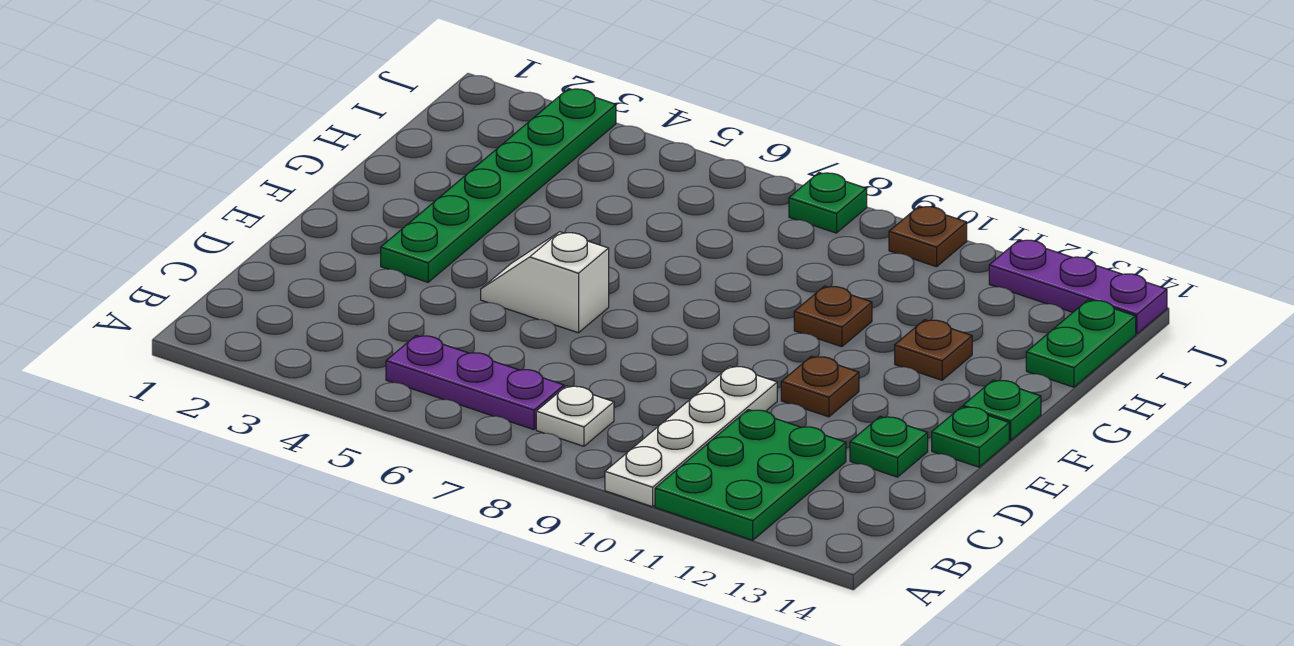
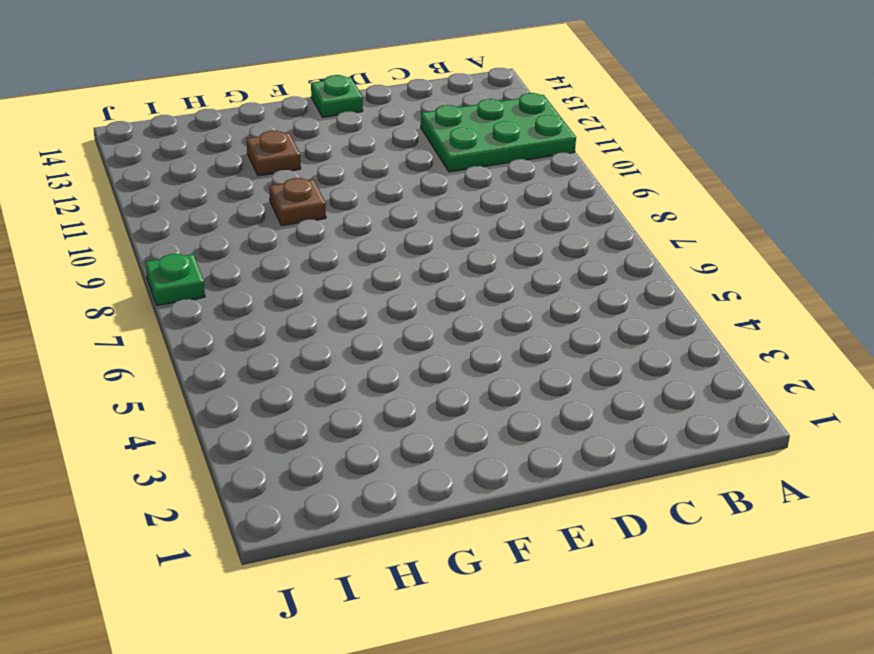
none -> white 1x4 plate [605,366,777,507]
none -> purple 1x3 plate [386,335,564,430]
none -> white 1x1 plate [536,386,614,446]

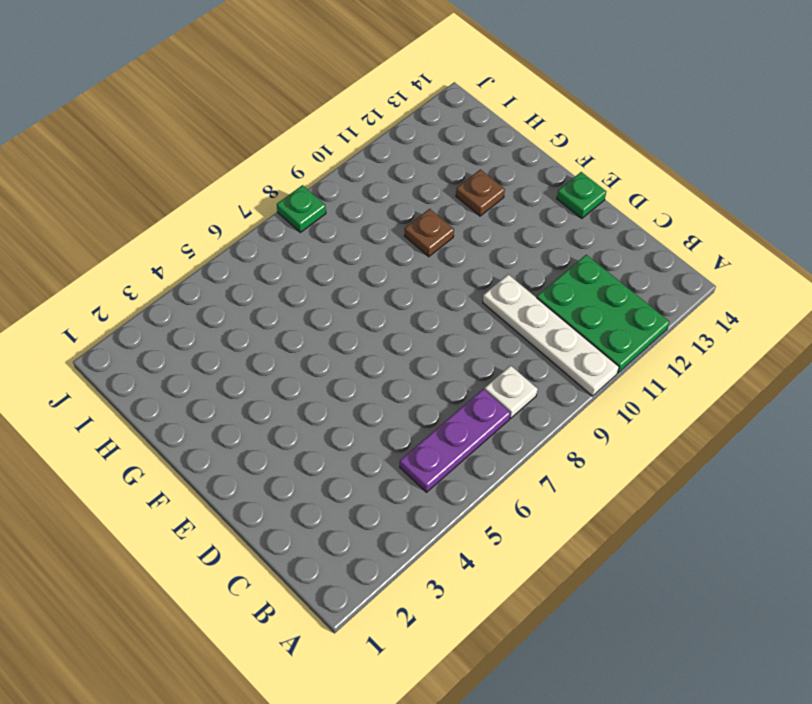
none -> green 1x1 plate [850,417,928,477]
none -> green 1x6 plate [381,89,616,282]
none -> white 1x2 slope [481,232,609,333]

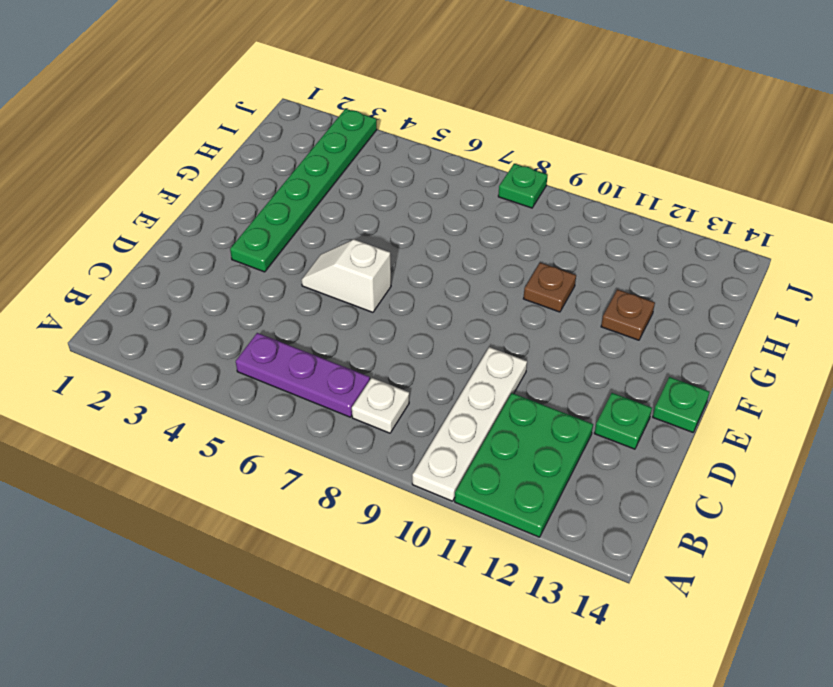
none -> brown 1x1 plate [781,356,859,417]
none -> green 1x1 plate [963,380,1041,440]
none -> green 1x2 plate [1026,300,1136,387]

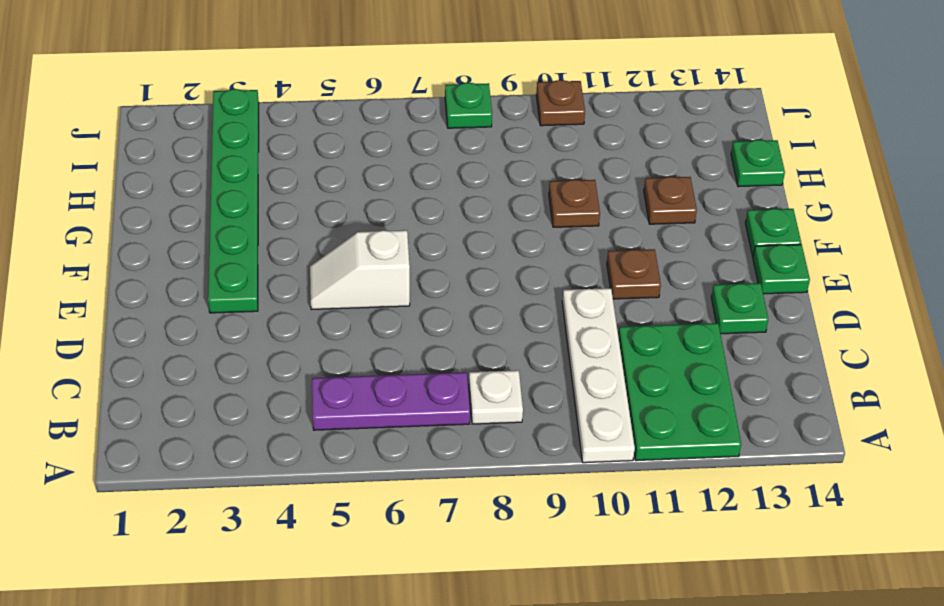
green 1x1 plate [731,140,785,187] -> green 1x2 plate [1026,300,1136,387]
none -> purple 1x3 plate [989,240,1167,334]

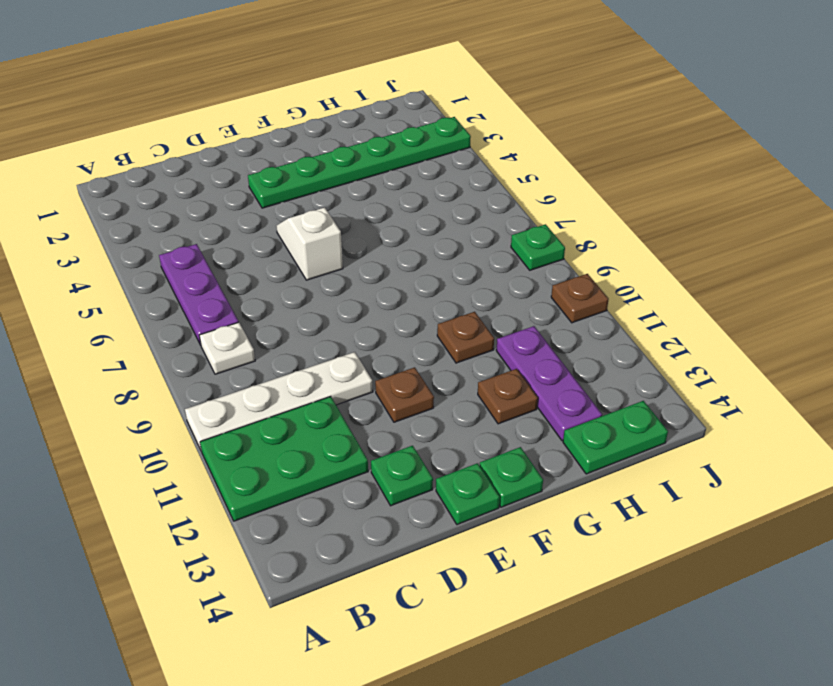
purple 1x3 plate [496,326,602,441] -> purple 1x3 plate moved to [989,240,1167,334]

